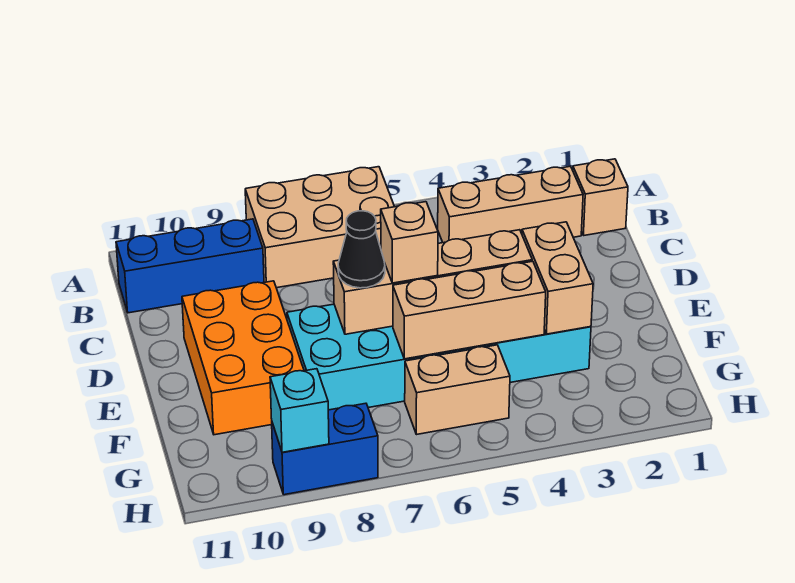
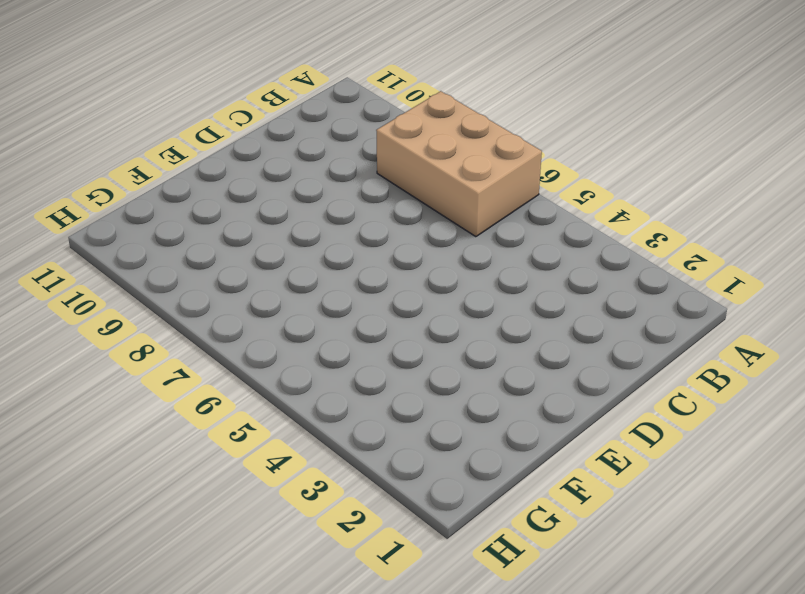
none -> tan 1x1 brick [573,159,628,235]
none -> tan 1x3 brick [438,166,583,243]
none -> blue 1x3 brick [116,219,264,313]

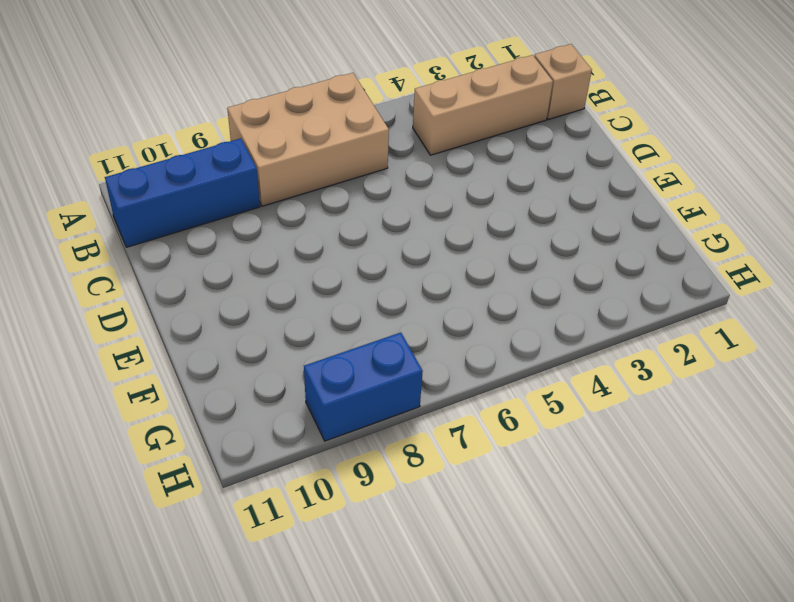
none -> orange 2x3 brick [182,281,304,435]
none -> cyan 2x6 brick [287,304,591,410]
none -> tan 1x2 brick [405,345,510,435]

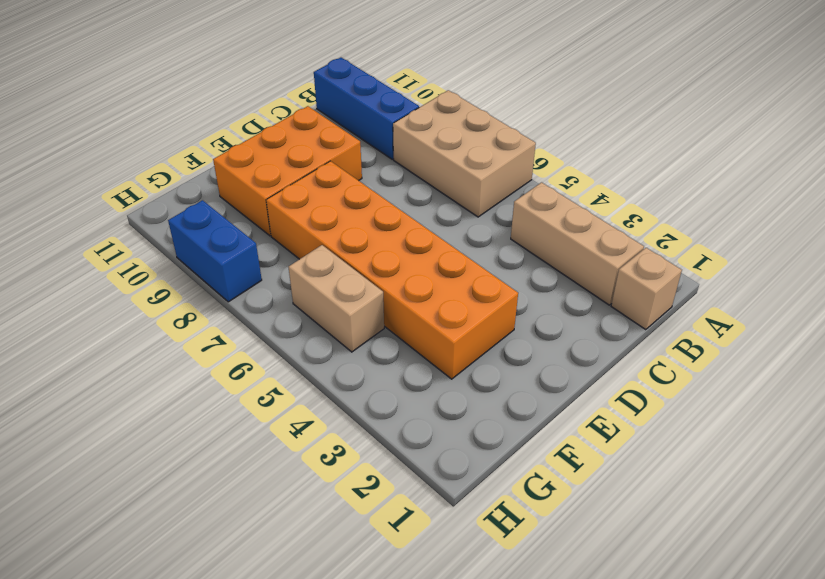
orange 2x6 brick [266,161,518,379] -> cyan 2x6 brick [287,304,591,410]
none -> tan 1x2 brick [522,222,593,334]
none -> tan 1x4 brick [333,230,532,334]
none -> tan 1x3 brick [393,261,546,359]

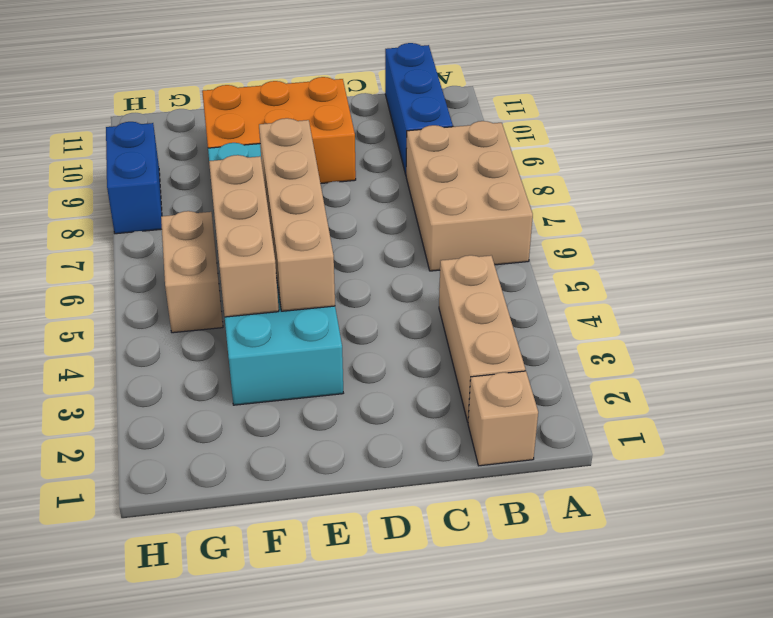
none -> tan 1x2 brick [522,222,593,334]
none -> cyan 1x1 brick [270,369,329,452]
none -> tan 1x1 brick [381,202,438,283]

